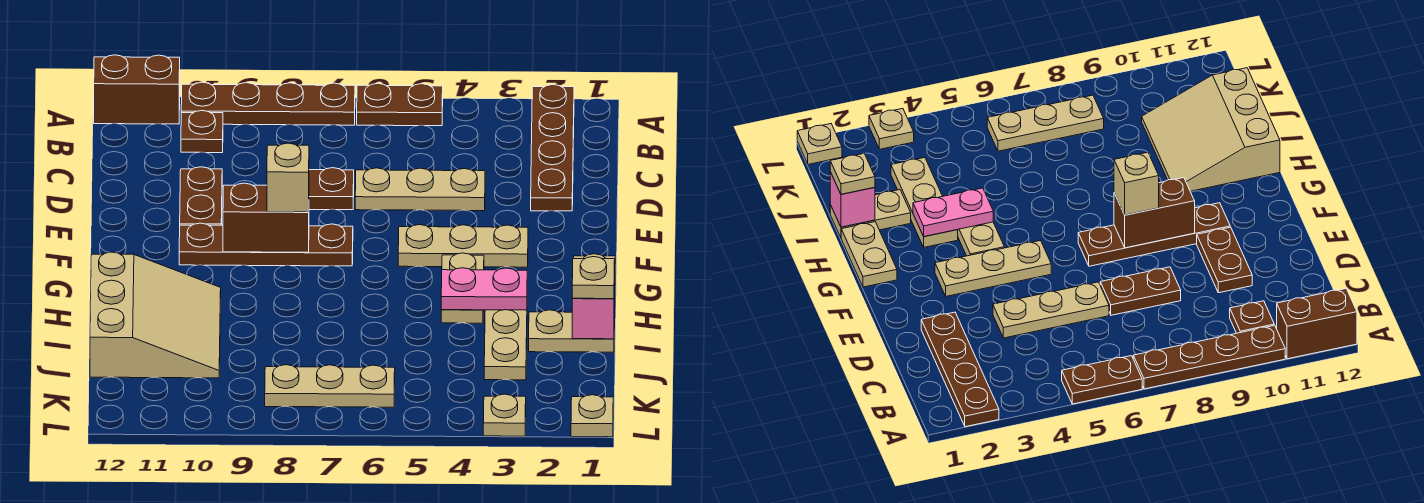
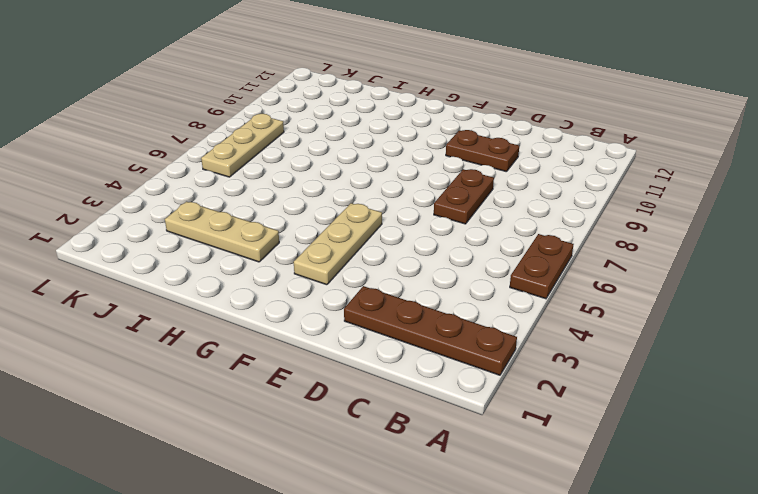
none -> brown 1x4 plate [181,82,355,125]
none -> brown 1x2 brick [94,55,180,124]
none -> brown 1x1 plate [181,111,223,153]

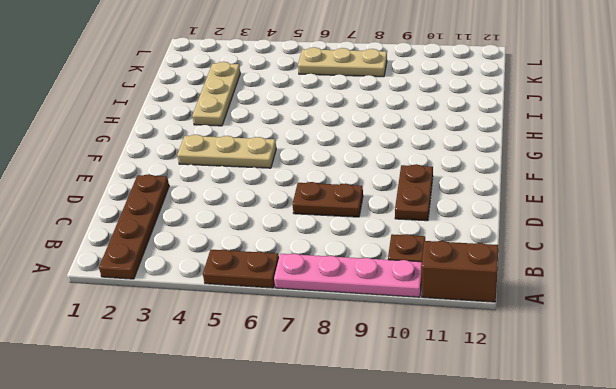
pink 1x4 plate [274,254,422,297] -> brown 1x4 plate [181,82,355,125]
none -> tan 1x3 plate [355,168,485,211]
none -> brown 1x4 plate [179,223,353,266]
none -> tan 1x2 plate [841,222,897,287]

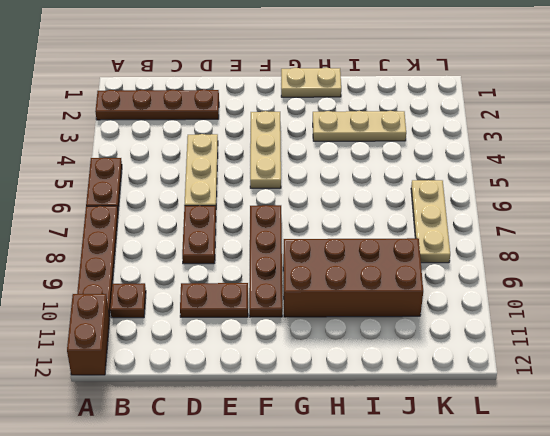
brown 2x4 brick [283,238,423,317] -> tan 3x3 slope [90,252,221,378]
none -> tan 1x2 plate [441,253,484,323]
none -> tan 1x2 plate [529,310,615,352]
none -> tan 1x1 plate [571,395,613,437]

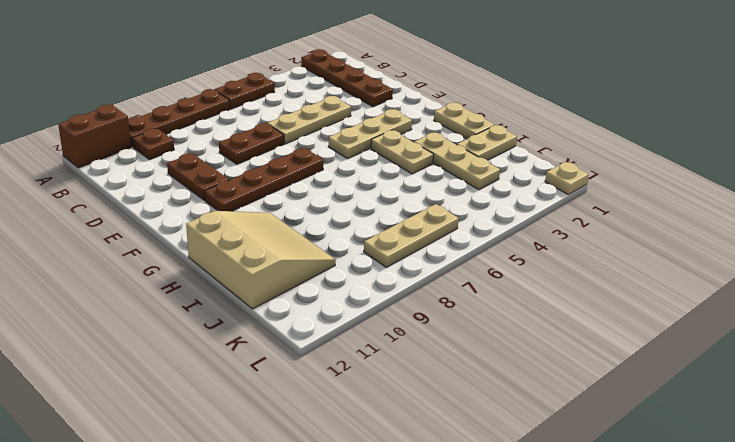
none -> tan 1x1 plate [483,394,526,436]
none -> brown 1x2 brick [223,183,309,252]
none -> pink 1x2 plate [441,268,527,310]

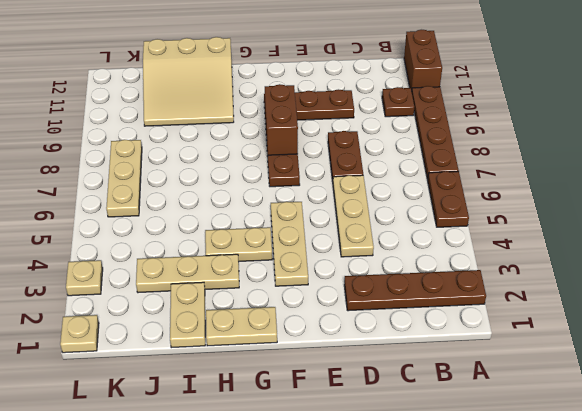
none -> pink 1x2 plate [441,268,527,310]
none -> pink 1x1 brick [572,274,615,339]
none -> tan 1x1 brick [267,143,309,212]

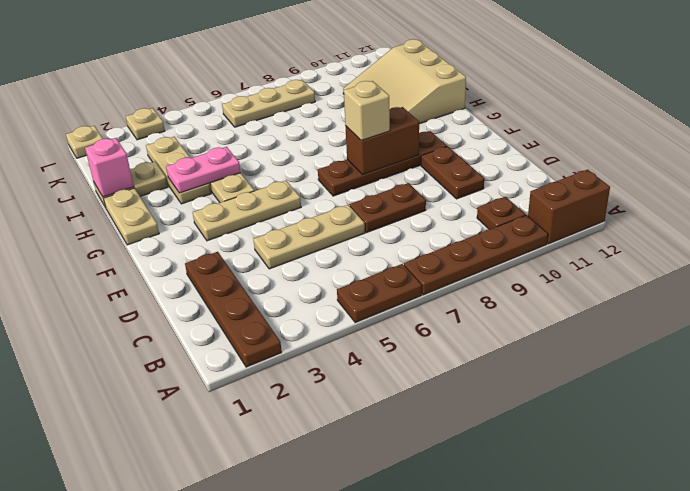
none -> tan 1x1 plate [572,257,615,299]

